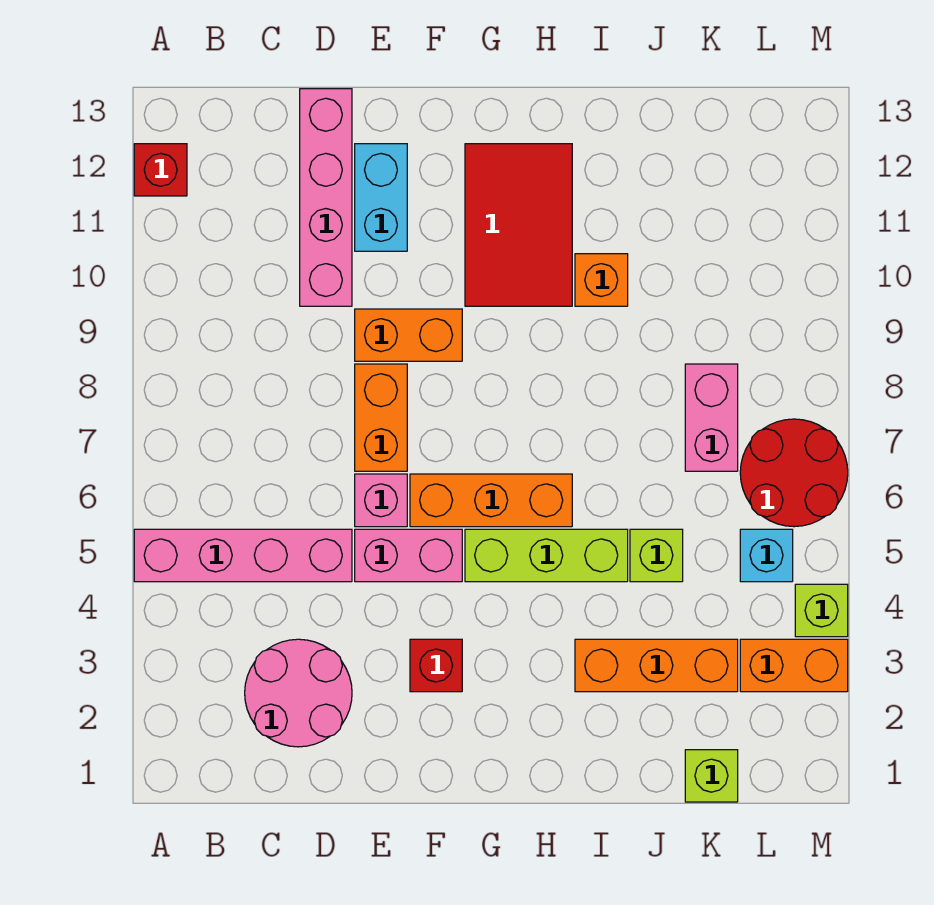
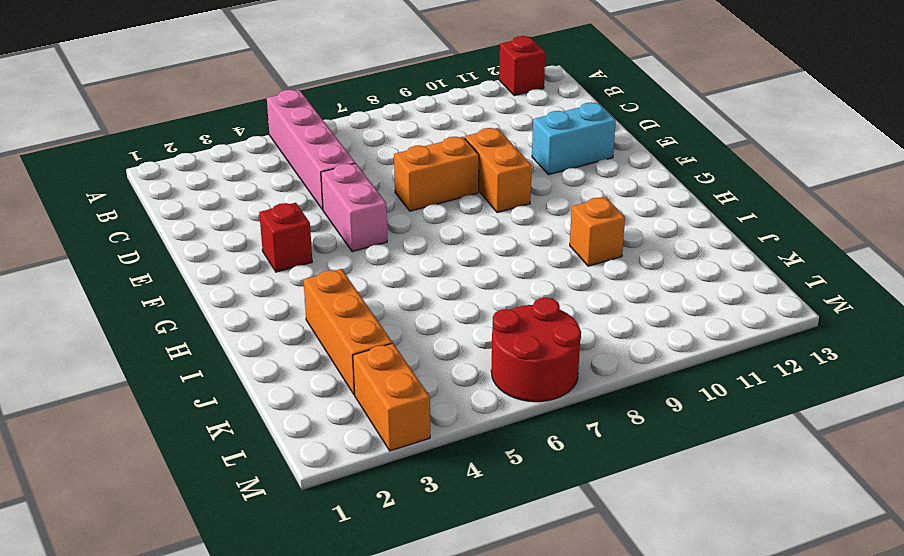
none -> pink 2x2 round brick [245,639,352,747]
none -> pink 1x4 brick [300,89,352,306]
none -> pink 1x1 brick [355,474,407,527]

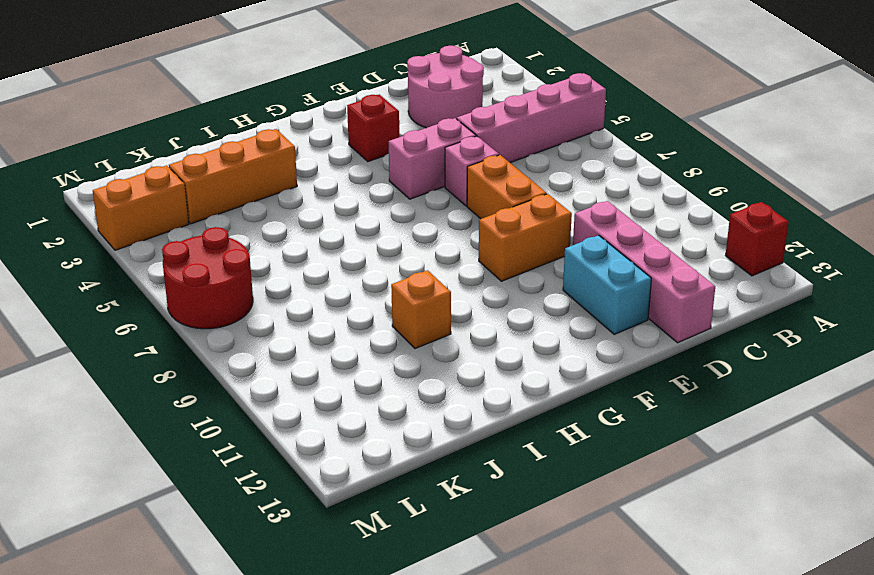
none -> orange 1x3 brick [410,474,572,527]
none -> lime 1x3 brick [465,529,628,582]
none -> red 2x3 tile [465,144,572,306]

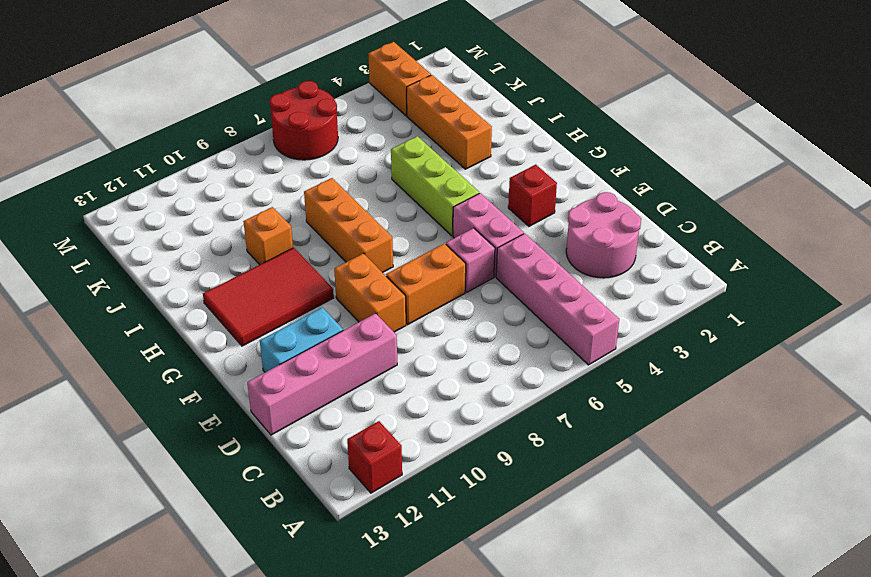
orange 1x3 brick [304,178,393,273] -> orange 1x3 brick moved to [410,474,572,527]
none -> lime 1x1 brick [630,529,683,582]
none -> lime 1x1 brick [685,750,738,802]
none -> pink 1x2 brick [685,364,738,471]

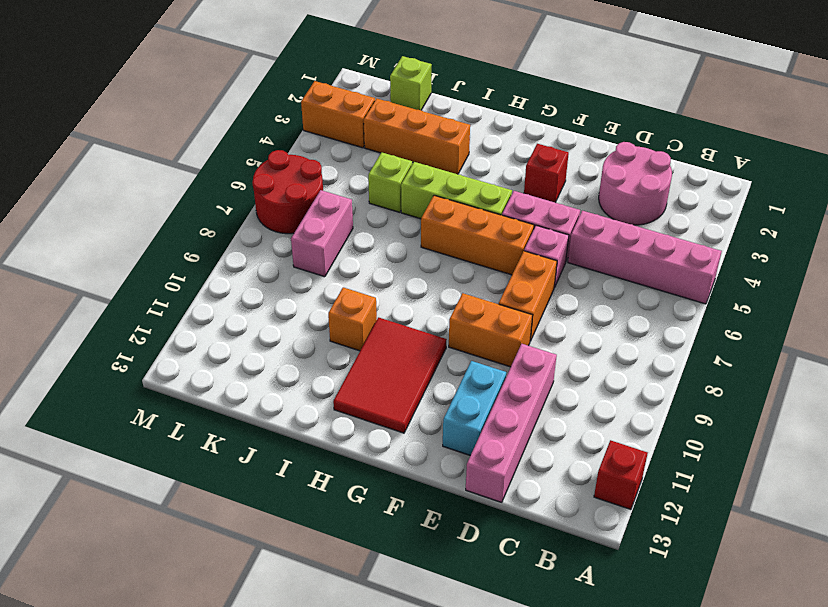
none -> cyan 1x1 brick [740,529,793,582]
none -> lime 1x1 brick [795,584,848,637]

